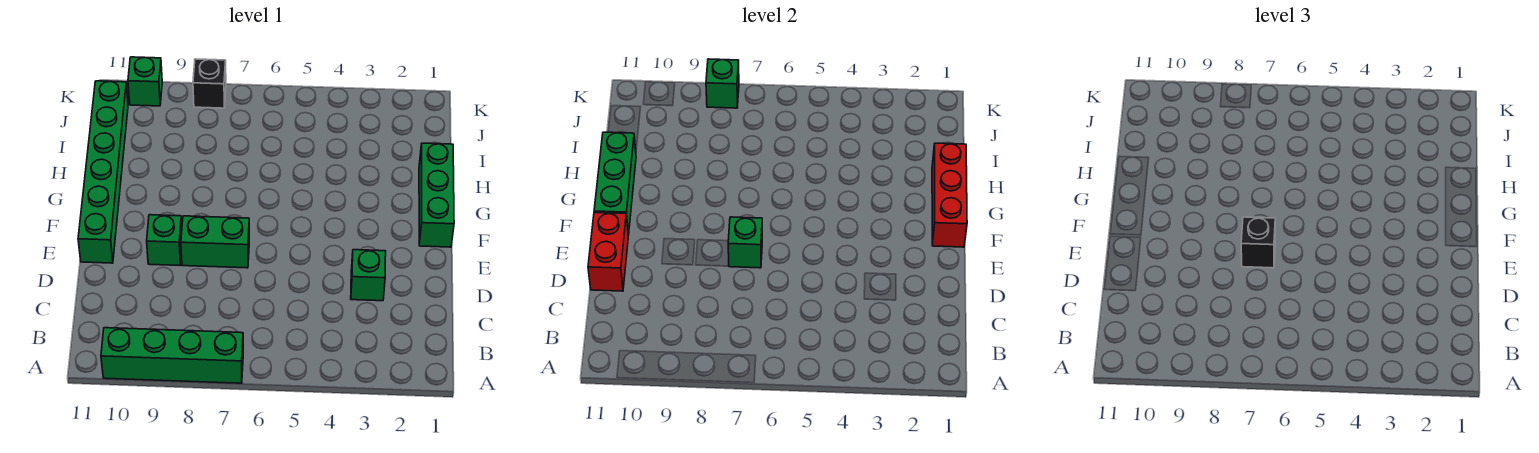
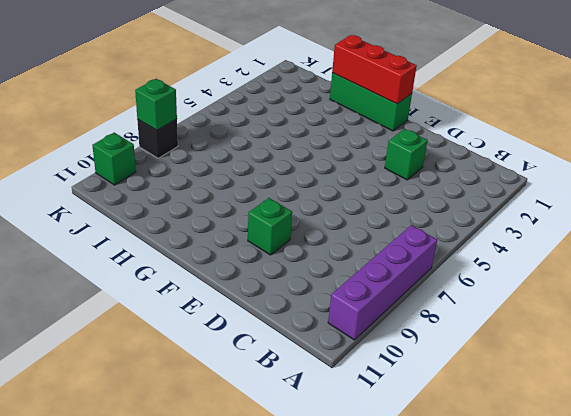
purple 1x4 brick [328,225,437,340] -> green 1x4 brick [101,328,243,383]
none -> green 1x2 brick [181,216,249,268]
none -> green 1x6 brick [78,81,128,263]
none -> red 1x2 brick [588,212,628,291]

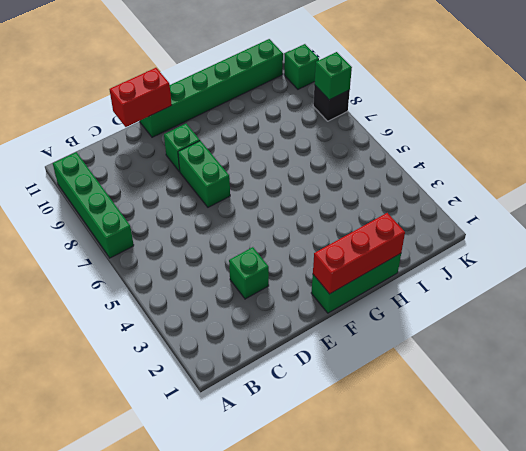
none -> green 1x1 brick [728,217,762,268]
none -> green 1x3 brick [594,132,636,235]
none -> black 1x1 brick [1241,217,1275,268]

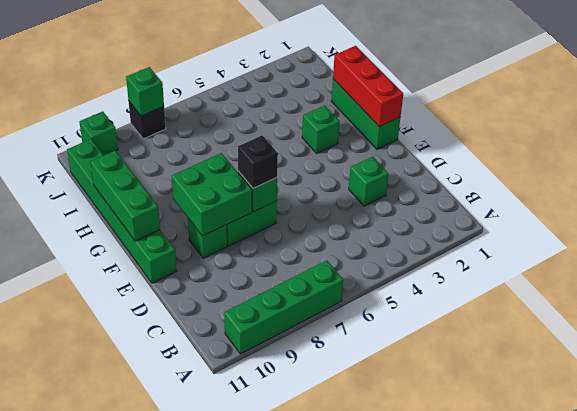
green 2x2 brick [172,153,252,236] -> none
green 1x1 brick [302,105,340,153] -> none
none -> red 1x2 brick [588,212,628,291]

